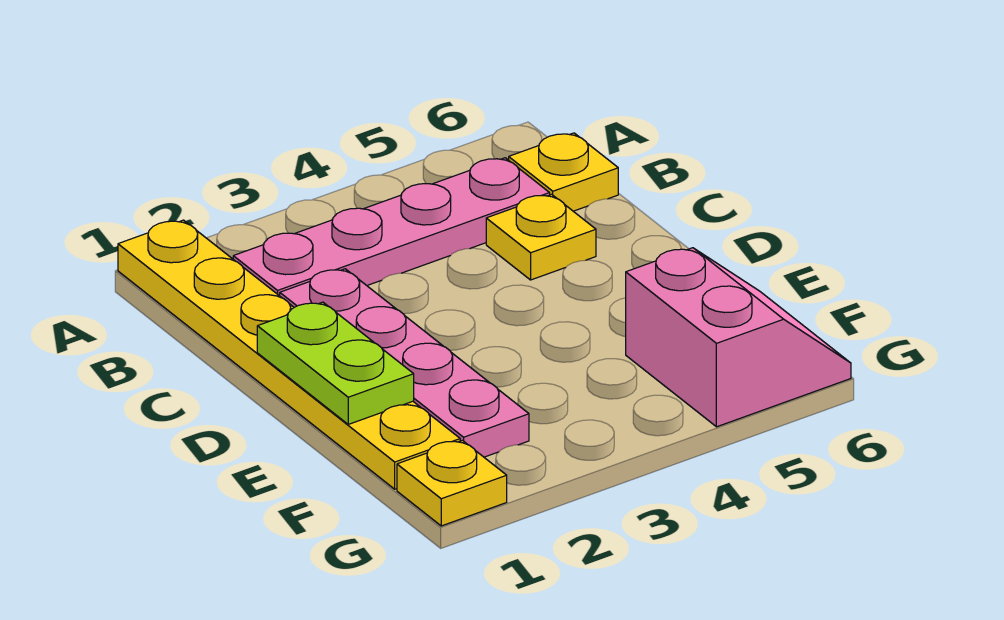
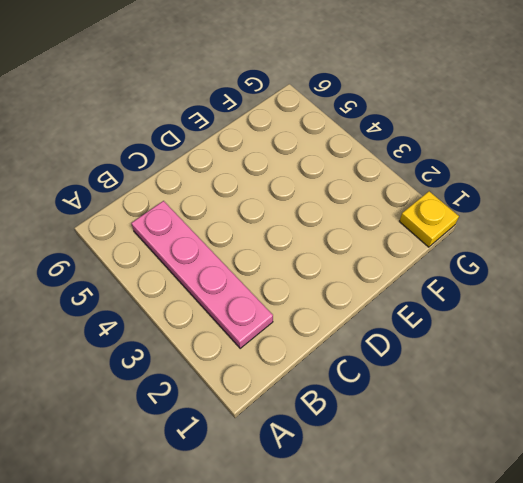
none -> yellow 1x6 plate [118,220,460,489]
none -> yellow 1x1 plate [509,133,618,211]

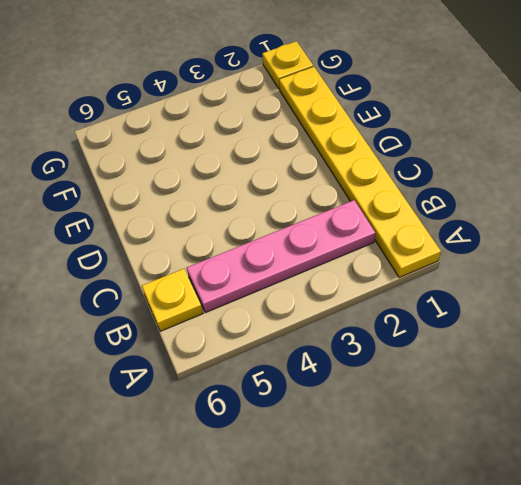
none -> pink 1x4 plate [280,269,529,457]
none -> yellow 1x1 plate [486,194,596,280]

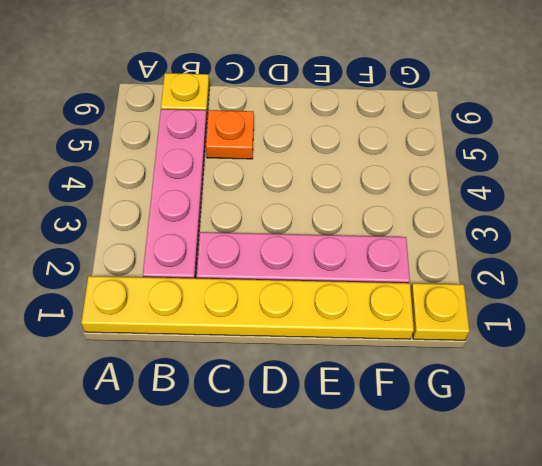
orange 1x1 plate [206,110,254,159] -> yellow 1x1 plate [486,194,596,280]
none -> pink 2x2 slope [626,248,851,427]
none -> lime 1x2 plate [257,302,414,424]

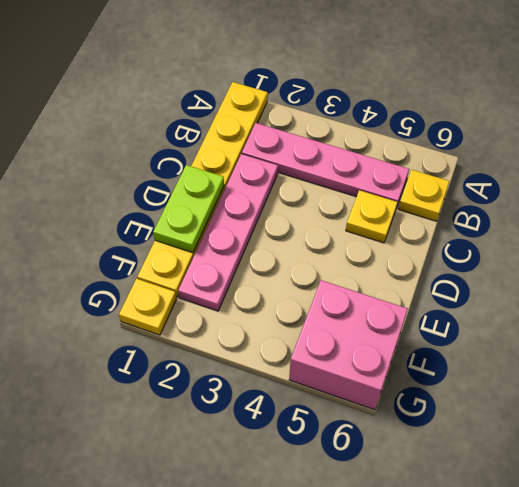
pink 2x2 brick [289,280,408,410] -> pink 2x2 slope [626,248,851,427]

